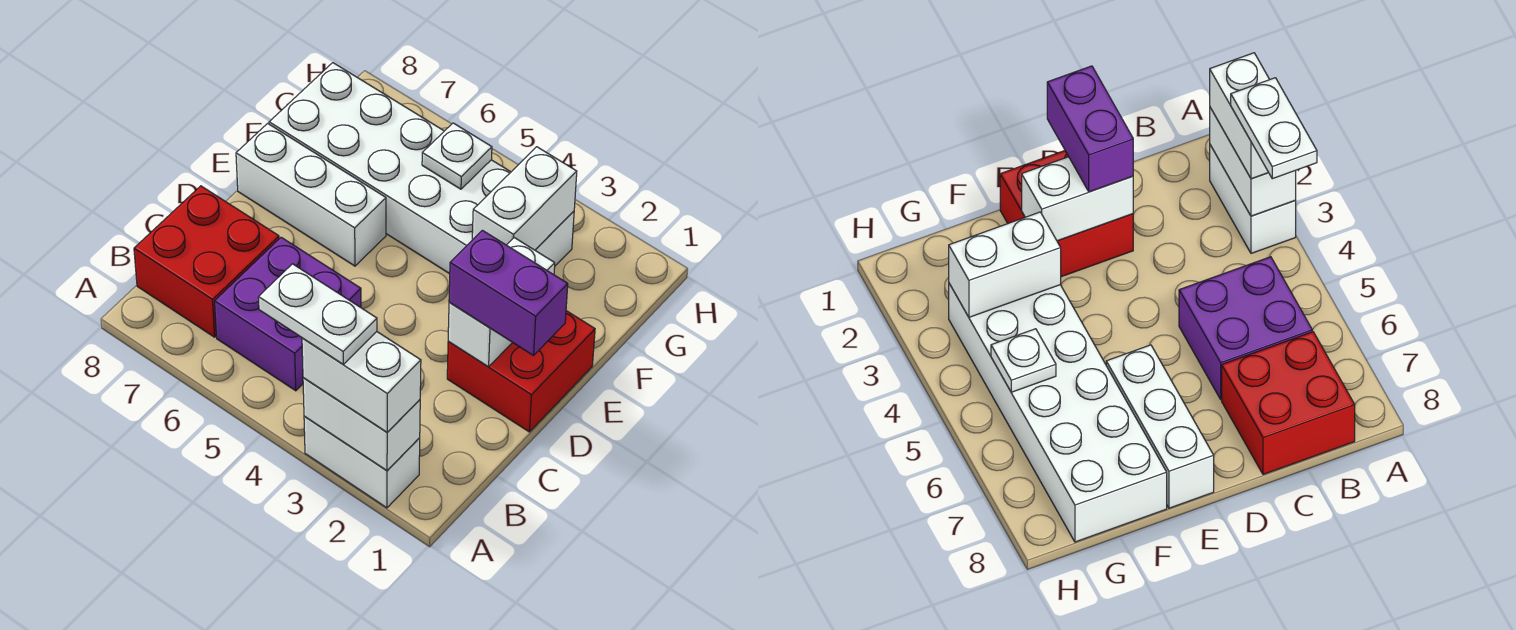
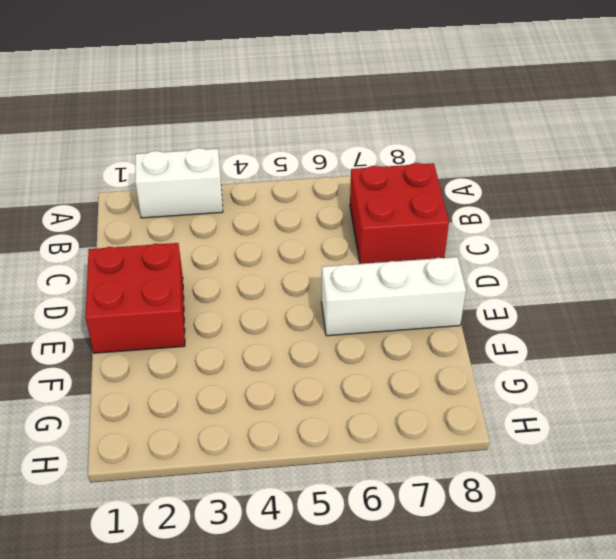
none -> purple 2x2 brick [215,237,361,391]
none -> white 2x6 brick [269,63,574,274]
none -> white 1x2 brick [303,378,420,470]

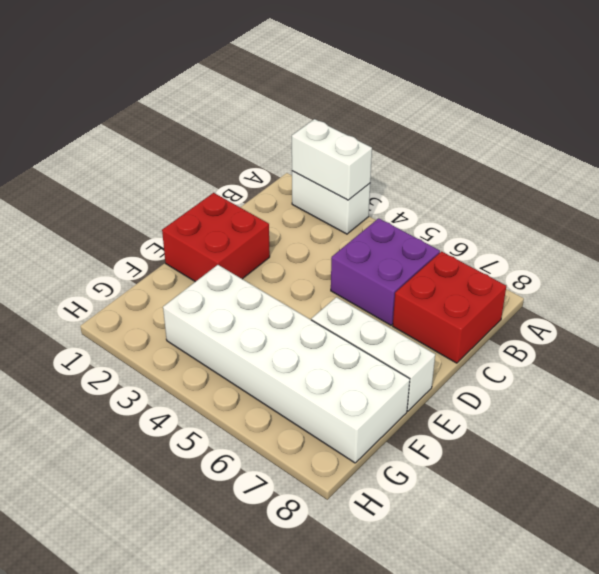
none -> white 1x2 brick [448,238,555,367]
none -> white 1x2 brick [472,147,577,250]
none -> white 1x1 plate [422,123,492,189]

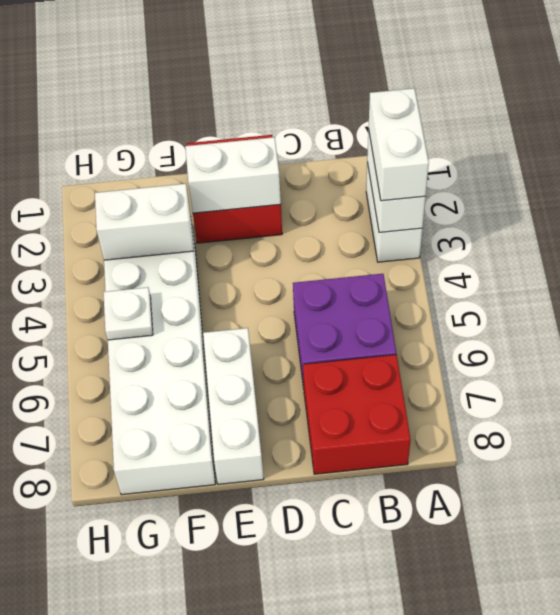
none -> purple 1x2 brick [449,230,568,355]
none -> white 1x2 plate [258,264,377,364]

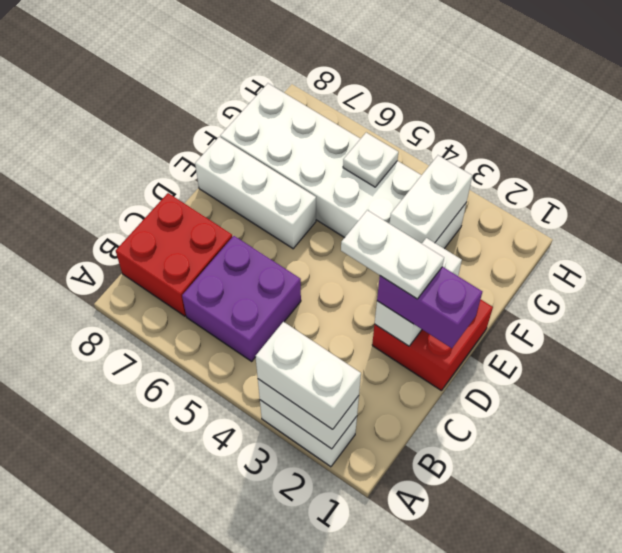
white 1x2 plate [341,210,444,299] -> white 1x2 plate moved to [258,264,377,364]

